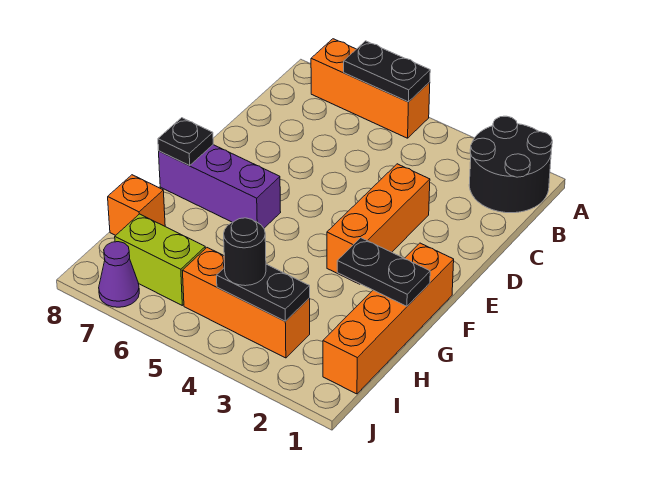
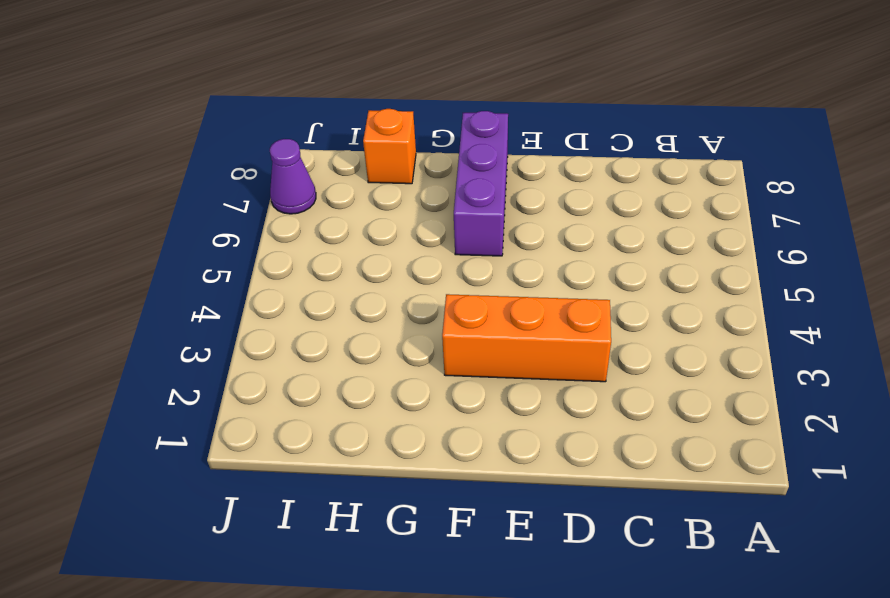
none -> black 2x2 round brick [469,116,552,213]
none -> orange 1x3 brick [311,39,430,138]
none -> orange 1x4 brick [323,243,454,394]

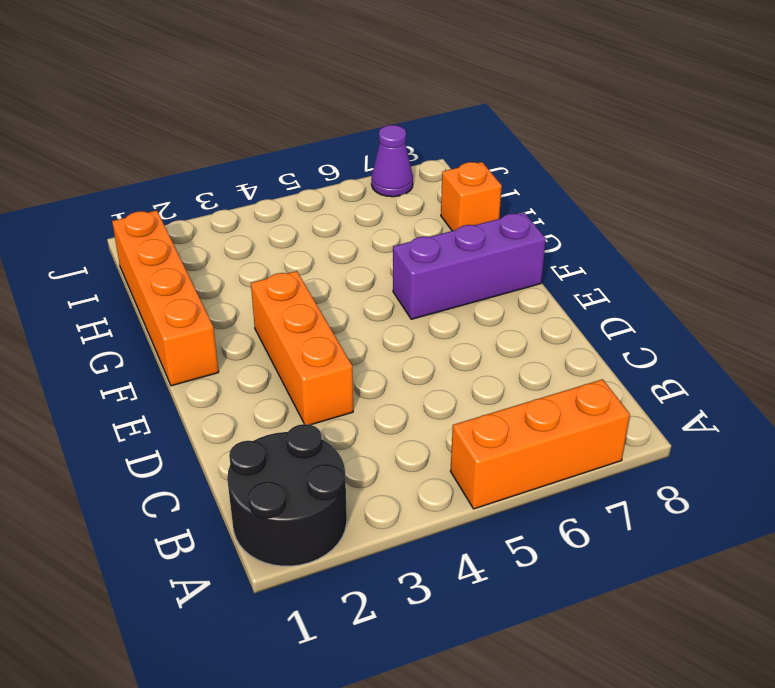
none -> orange 1x3 brick [182,248,310,358]
none -> lime 1x2 brick [115,214,205,305]
none -> black 1x2 plate [344,41,430,102]

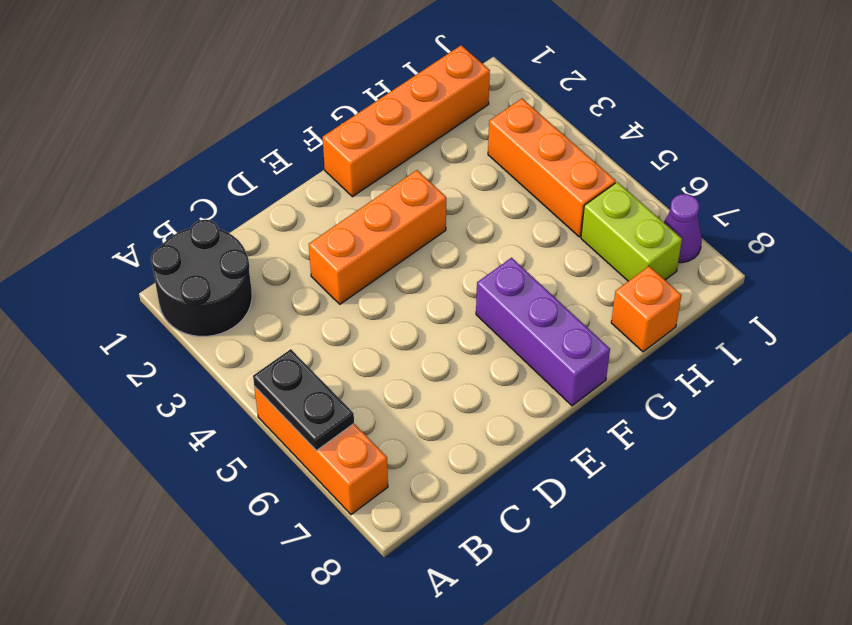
none -> black 1x1 plate [158,118,213,166]
none -> black 1x2 plate [337,238,430,306]
none -> black 1x2 plate [217,264,310,321]

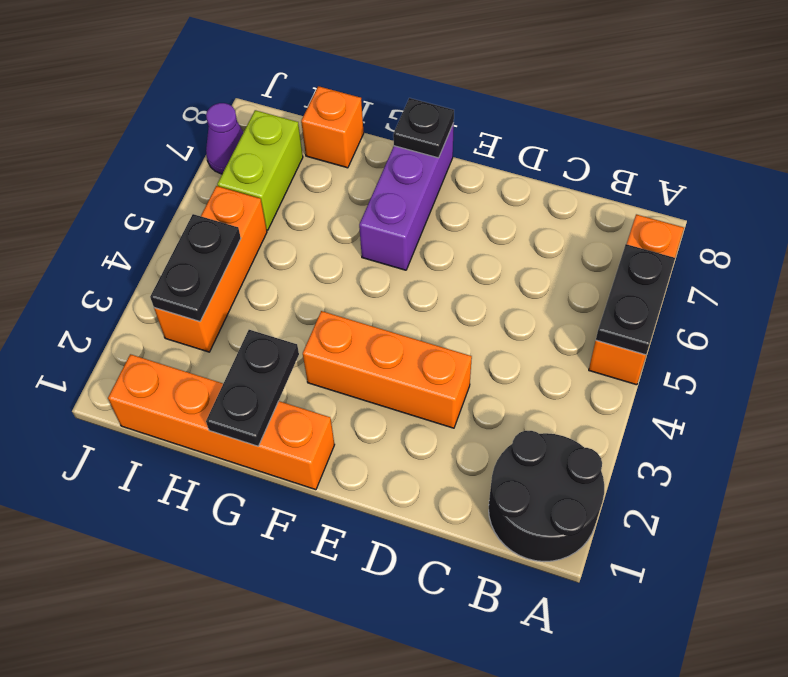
none -> black 1x1 round brick [224,218,266,286]

